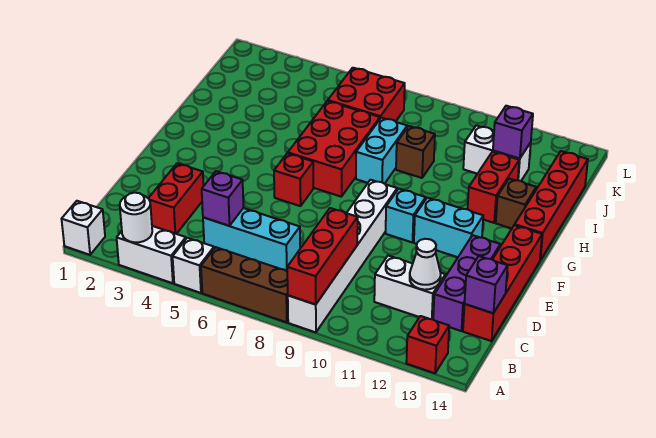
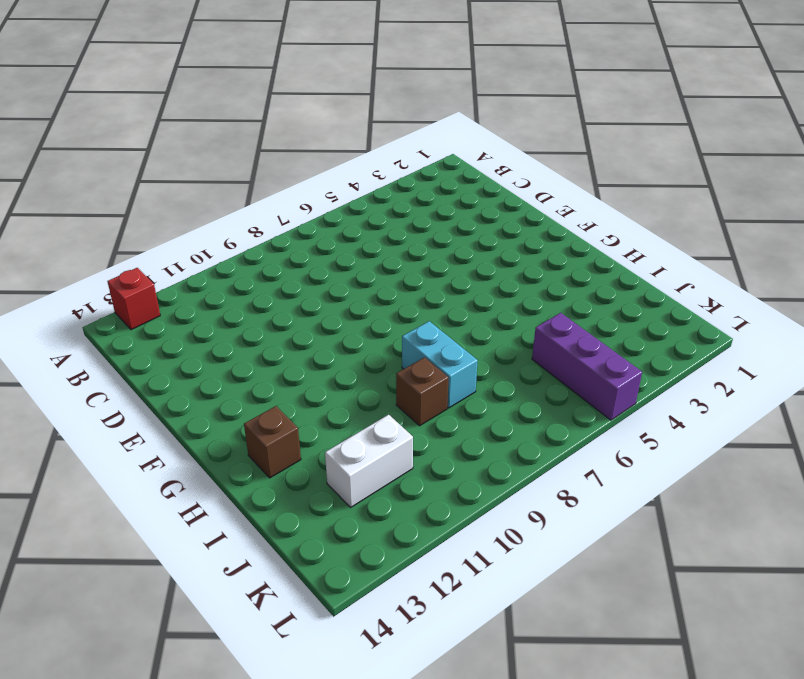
purple 1x3 brick [532,313,642,420] -> purple 1x3 brick moved to [433,235,500,331]
none -> white 1x1 brick [62,201,105,255]
none -> white 1x2 brick [117,226,186,283]
none -> white 1x1 brick [173,238,214,293]

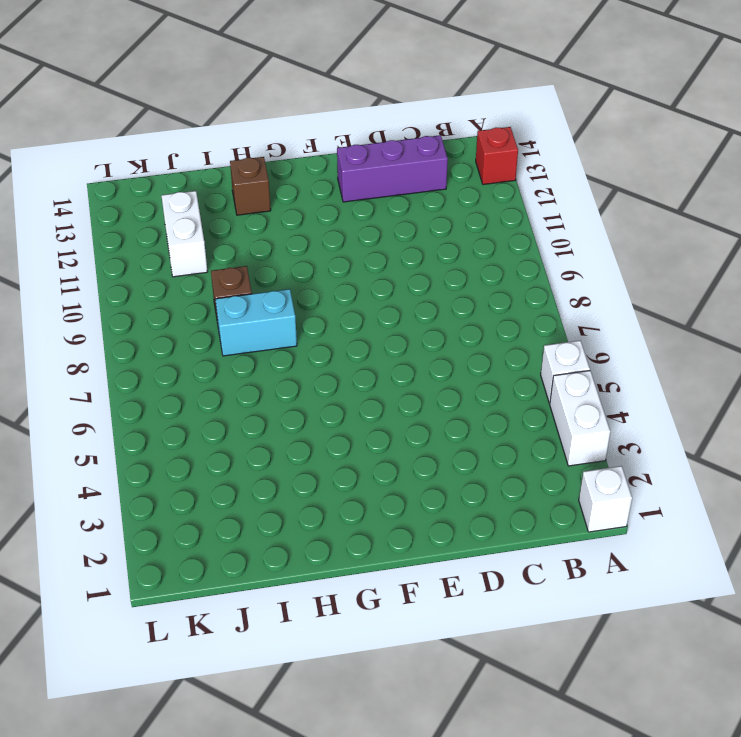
none -> brown 1x3 brick [201,247,288,322]
none -> white 1x6 brick [288,180,397,332]
none -> red 1x2 brick [148,163,204,234]

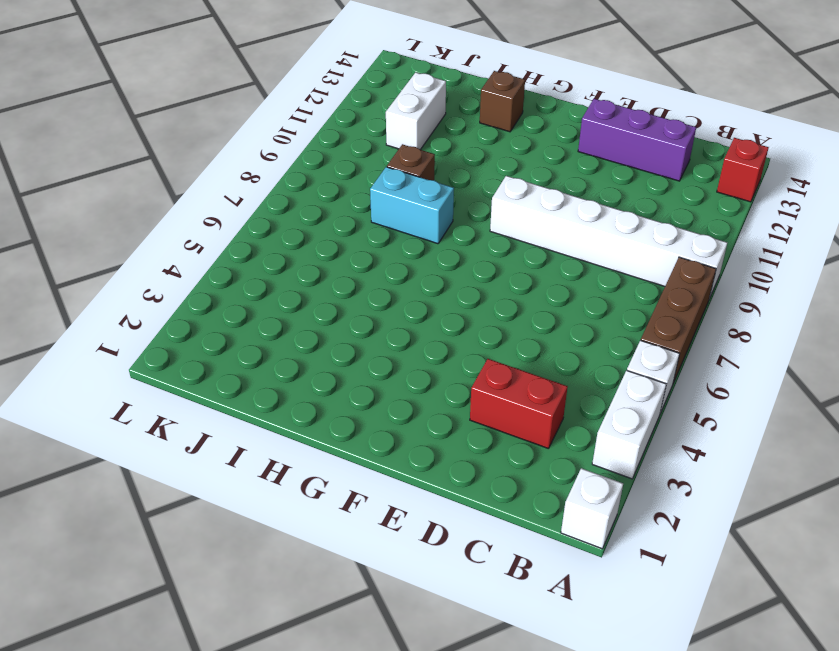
none -> cyan 1x3 brick [203,208,300,271]
none -> white 1x2 brick [374,256,445,319]
none -> red 1x4 brick [463,225,542,341]

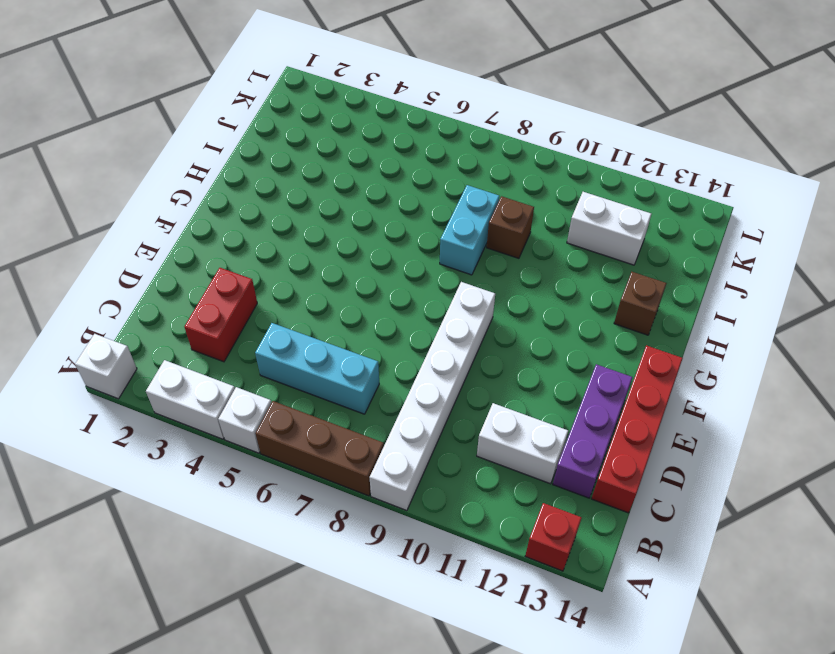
none -> red 1x1 brick [274,153,313,206]
none -> cyan 1x1 brick [386,189,426,242]
none -> cyan 1x2 brick [414,198,483,257]

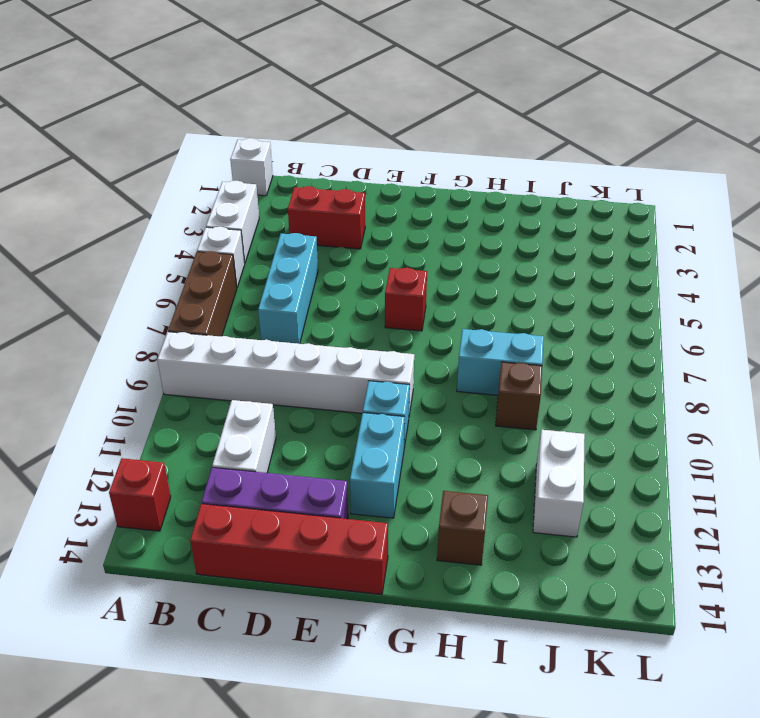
none -> red 2x3 brick [288,101,380,197]
none -> red 1x4 brick [515,151,588,260]
none -> red 1x2 brick [468,152,519,223]

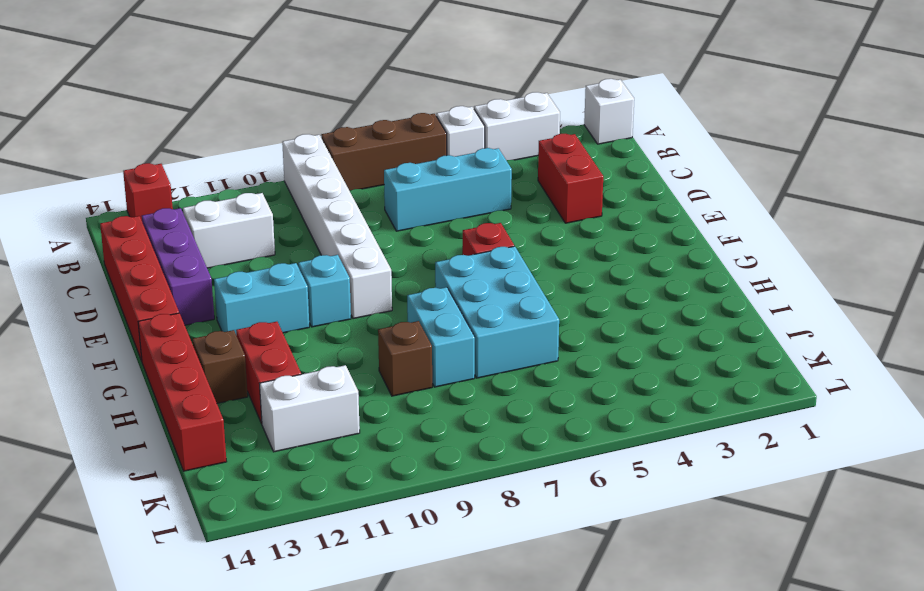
cyan 2x3 brick [435,246,559,378] -> red 2x3 brick [288,101,380,197]
none -> red 2x2 brick [328,68,405,121]
none -> white 1x1 round brick [120,193,152,242]
none -> red 1x3 brick [287,208,358,305]

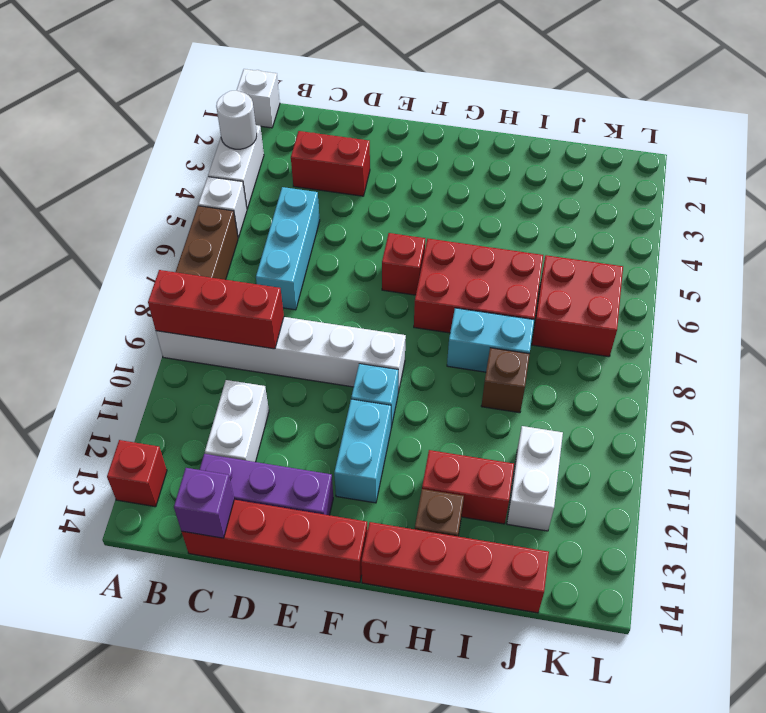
none -> purple 1x1 brick [202,171,243,226]
none -> white 1x1 cone [410,239,441,290]
none -> purple 1x1 brick [493,106,533,159]

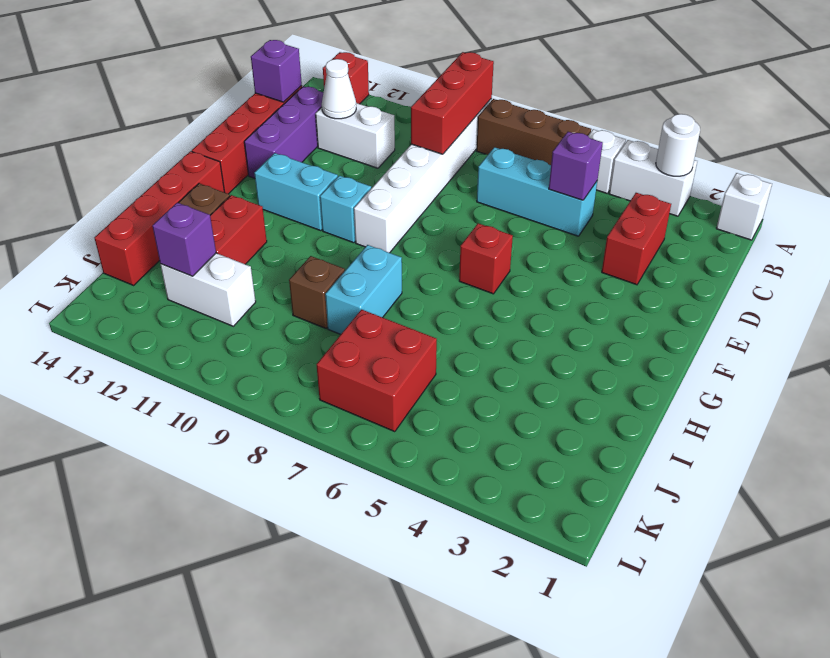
none -> red 2x3 brick [288,101,380,197]

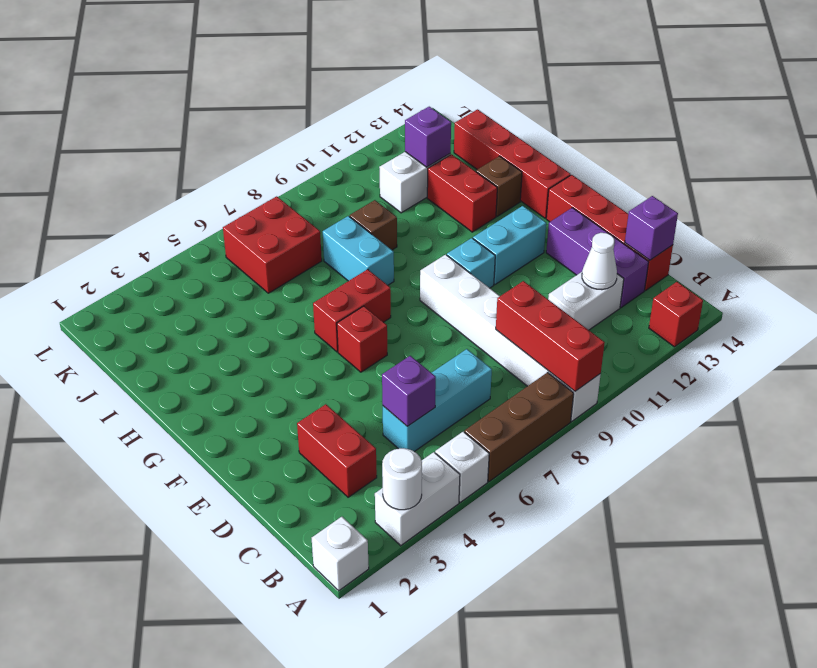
red 1x2 brick [313,269,391,352] -> red 2x3 brick [288,101,380,197]

